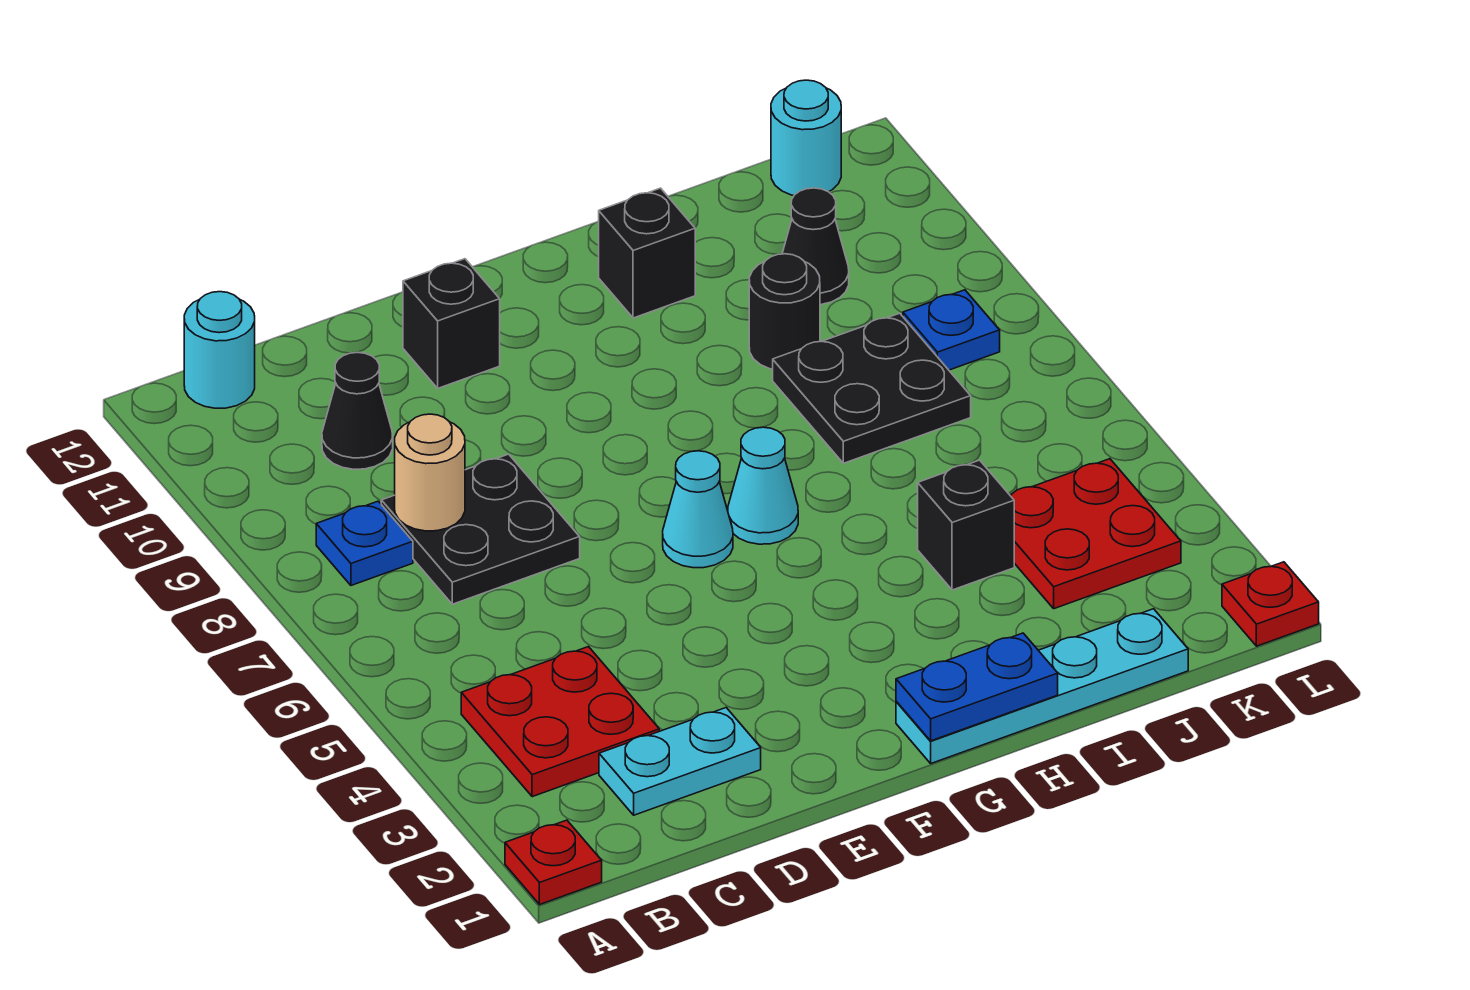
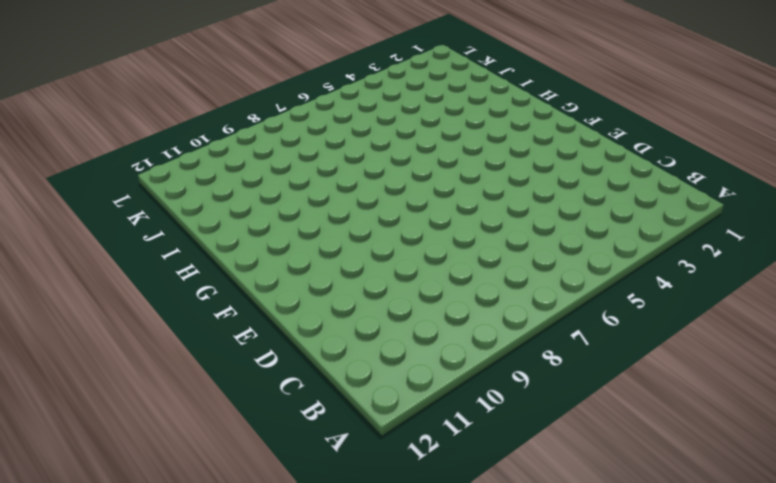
none -> red 1x1 plate [505,820,602,905]
none -> red 2x2 plate [461,647,659,797]
none -> blue 1x1 plate [316,501,413,585]

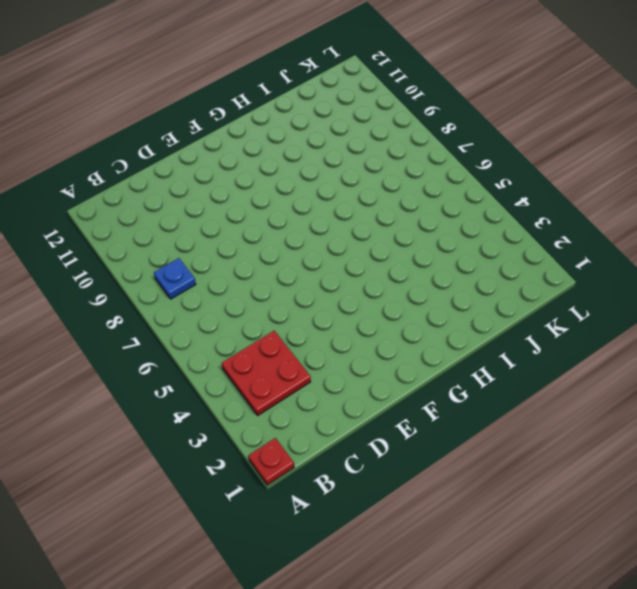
none -> cyan 1x1 round brick [184,292,255,408]
none -> cyan 1x2 plate [599,708,761,815]
none -> black 2x2 plate [381,454,580,604]

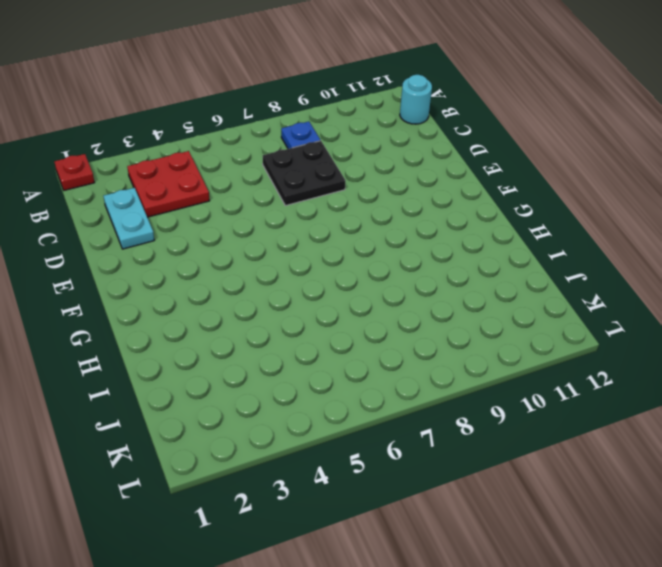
none -> black 1x1 cone [322,352,393,469]
none -> black 1x1 brick [403,259,500,388]
none -> cyan 1x1 cone [663,451,733,568]

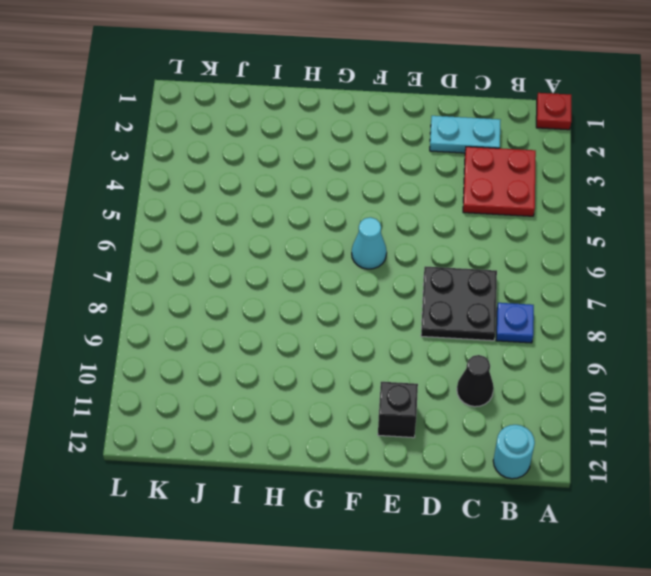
none -> cyan 1x4 plate [896,609,1188,763]
none -> cyan 1x1 cone [728,427,798,544]
none -> black 1x1 brick [599,188,695,318]

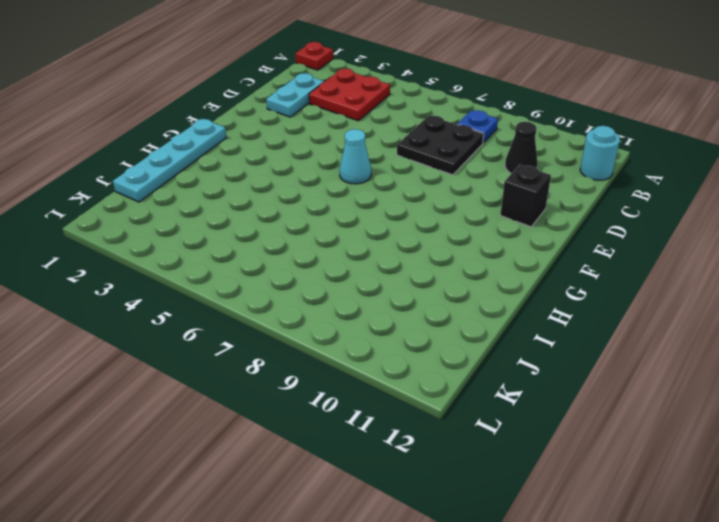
none -> cyan 1x1 cone [728,427,798,544]
none -> black 1x1 brick [599,188,695,318]
none -> black 1x1 brick [918,460,1014,590]

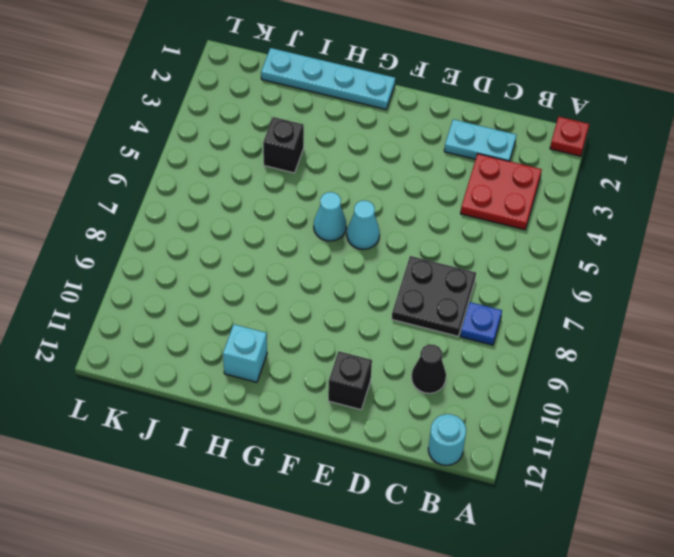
cyan 1x1 brick [223,324,267,382] -> black 1x1 brick [599,188,695,318]
none -> black 2x2 plate [773,313,971,463]
none -> black 1x1 round brick [749,254,820,369]
none -> red 2x2 plate [1010,459,1181,609]

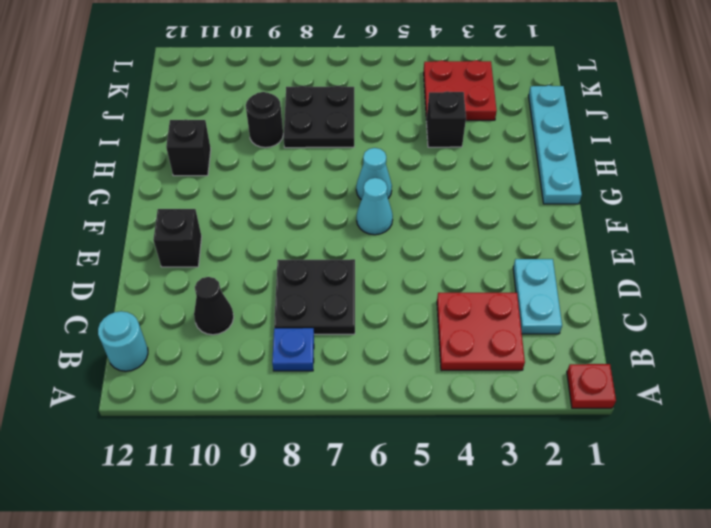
none -> black 1x1 cone [782,188,849,305]
none -> blue 1x1 plate [903,290,1000,370]
none -> cyan 1x1 round brick [771,80,841,196]

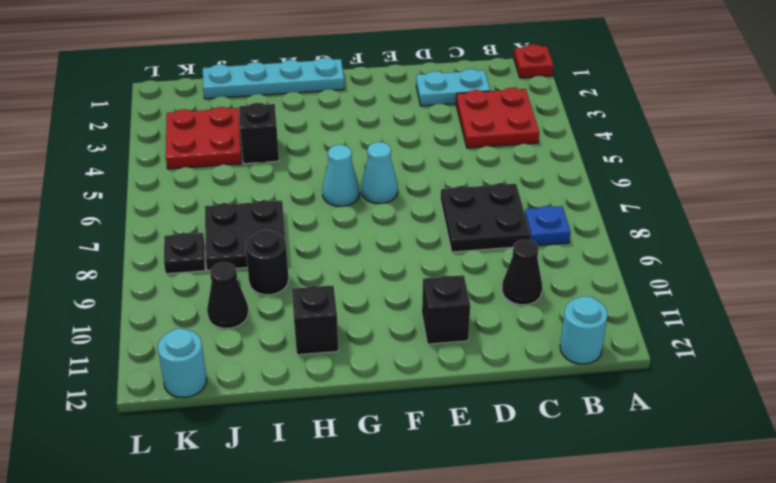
black 1x1 plate [164,233,205,274] -> blue 1x1 plate [903,290,1000,370]
none -> red 1x1 plate [1222,562,1319,646]
none -> tan 1x1 round brick [395,414,465,531]
none -> blue 1x2 plate [896,633,1058,741]

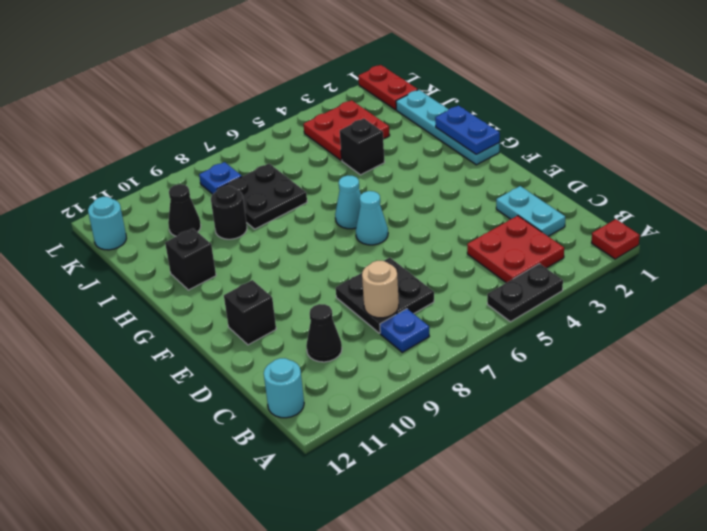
black 1x2 plate [487,264,563,322] -> none
red 1x2 plate [358,65,418,110] -> red 1x1 plate [1222,562,1319,646]

